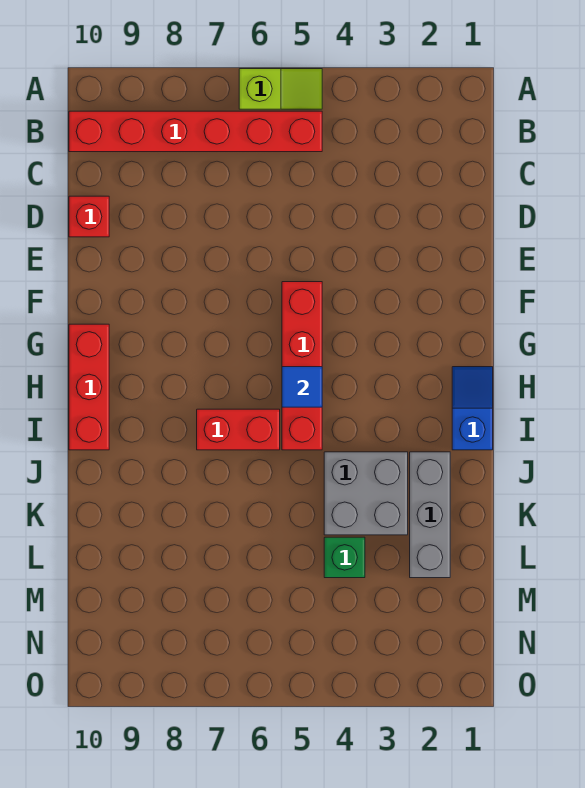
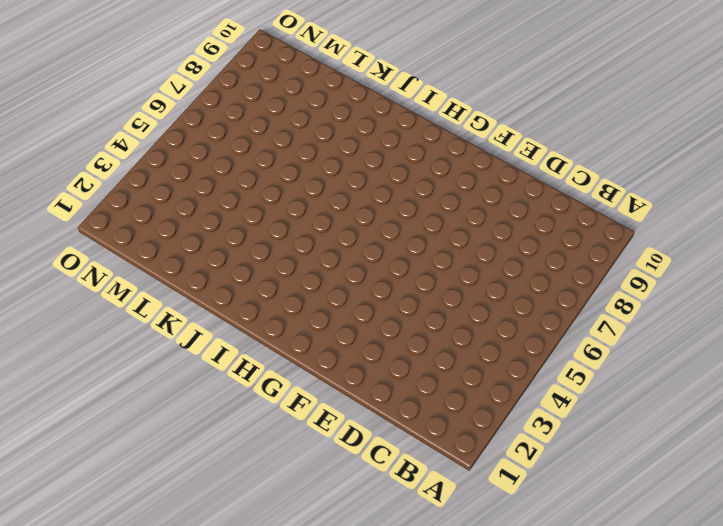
none -> lime 1x2 slope [239,69,322,109]
none -> red 1x6 brick [69,111,322,152]

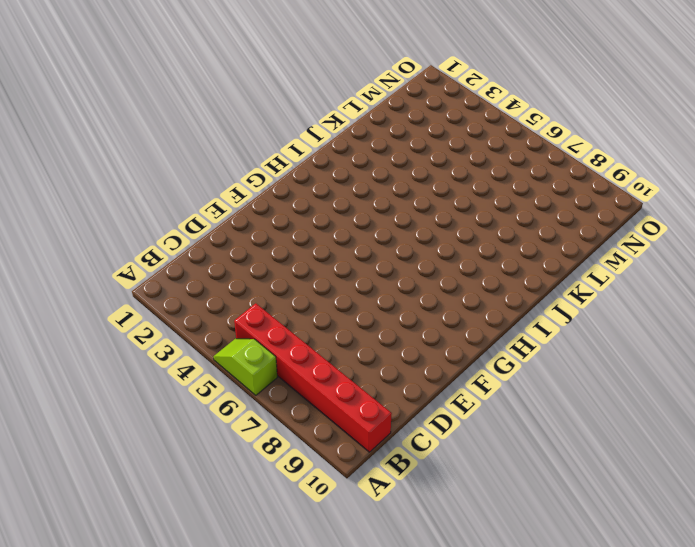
none -> red 1x1 brick [69,196,109,237]
none -> red 1x4 brick [282,282,322,450]

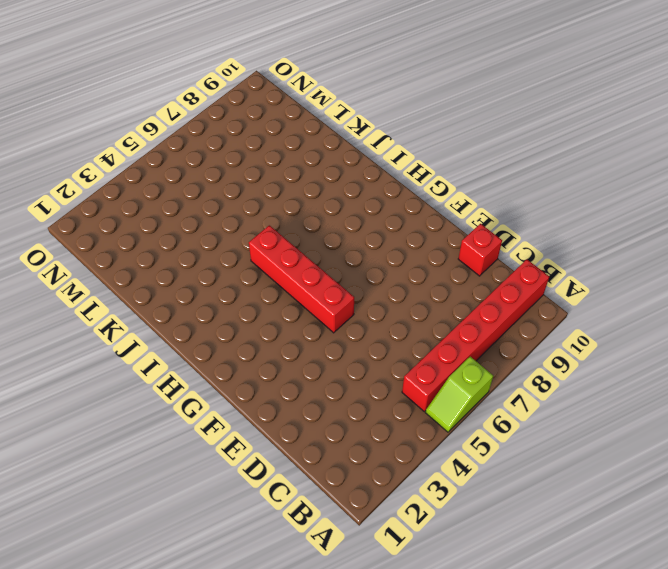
none -> red 1x3 brick [69,324,109,450]
none -> blue 1x2 slope [452,367,493,450]

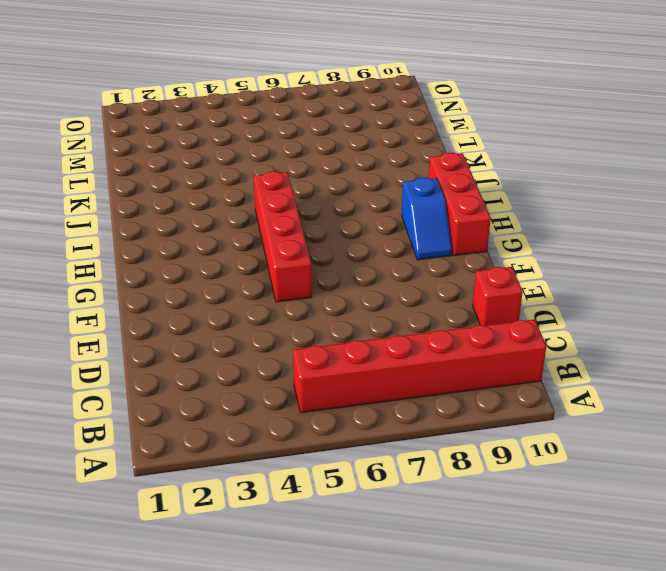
blue 1x2 slope [402,177,452,260] -> blue 1x2 slope moved to [452,367,493,450]
none -> lime 1x2 slope [239,69,322,109]
none -> red 1x2 brick [197,409,280,450]

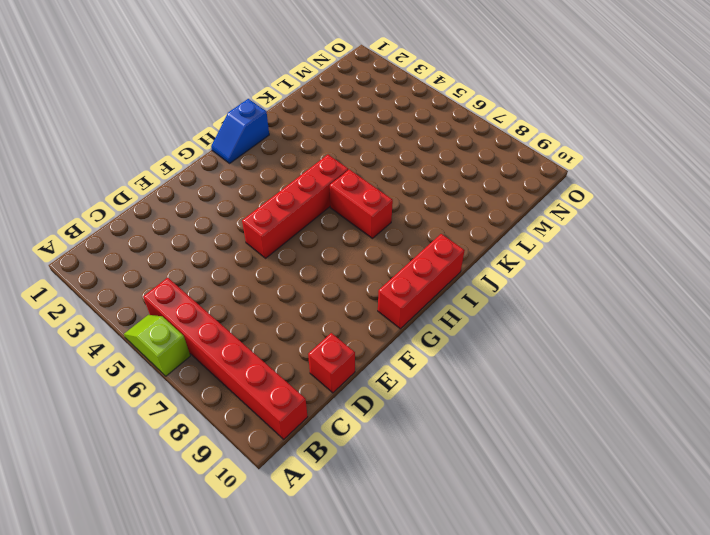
none -> grey 1x3 brick [410,452,450,578]
none -> grey 2x2 brick [324,452,408,535]

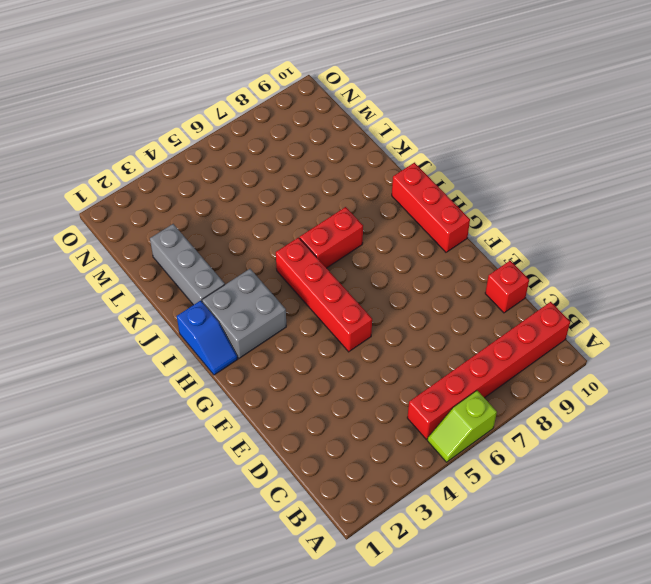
grey 2x2 brick [202,269,286,358] -> grey 2x2 brick moved to [324,452,408,535]
none -> green 1x1 brick [324,537,365,578]
none -> blue 1x1 tile [282,367,322,407]

